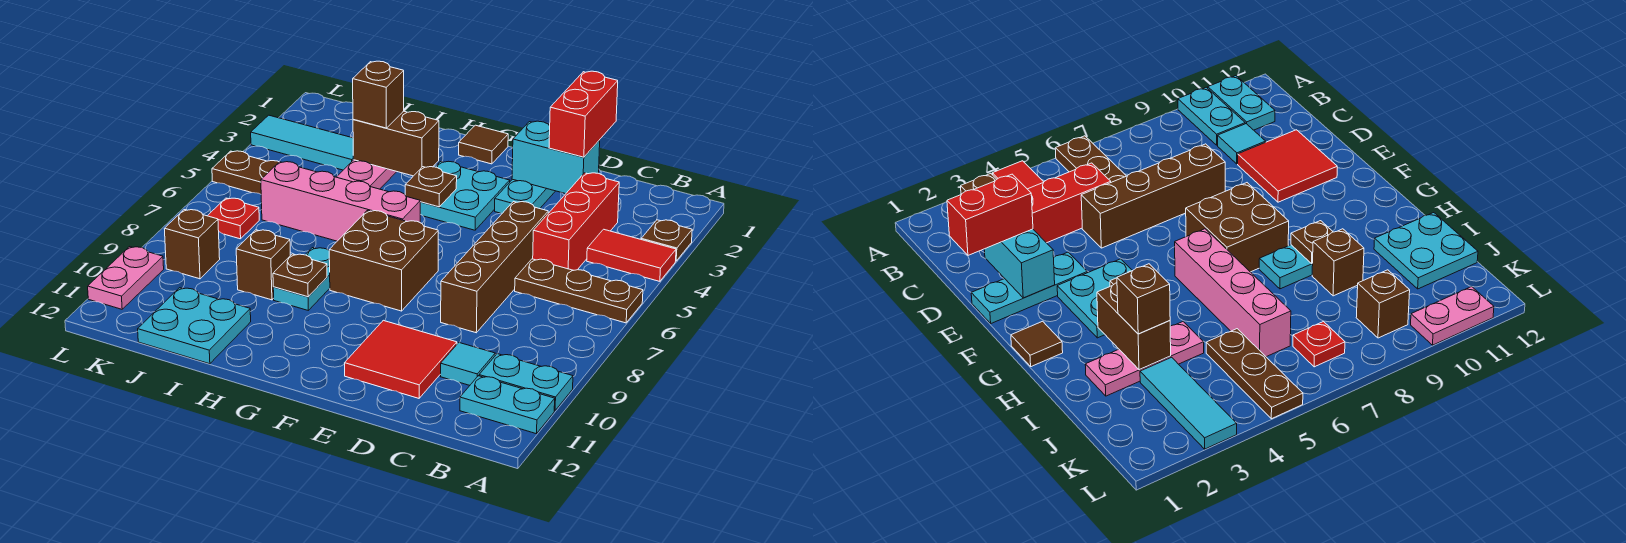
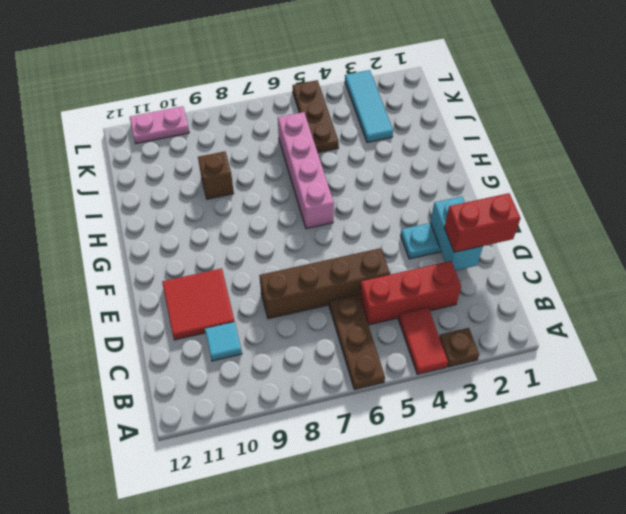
none -> cyan 1x2 plate [479,354,573,411]
none -> cyan 1x2 plate [460,376,555,434]
none -> cyan 2x2 plate [420,161,510,230]

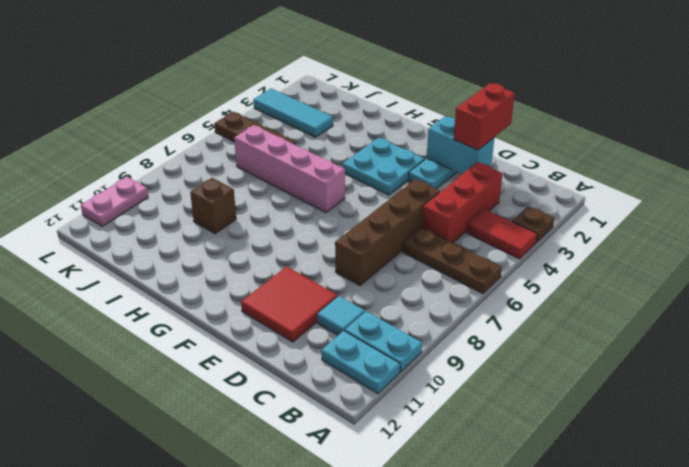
none -> brown 2x2 brick [329,211,438,311]
none -> brown 1x1 tile [459,125,508,164]
none -> cyan 1x2 plate [273,248,330,310]

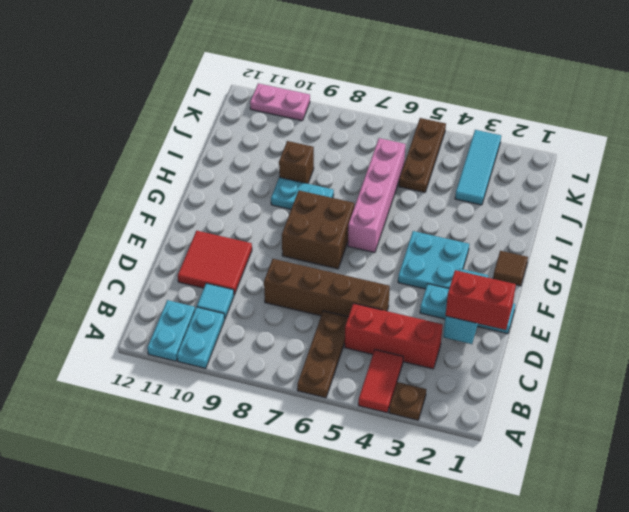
none -> pink 1x3 plate [337,160,397,189]
none -> cyan 2x2 plate [138,288,251,364]
none -> red 1x1 plate [208,198,259,239]

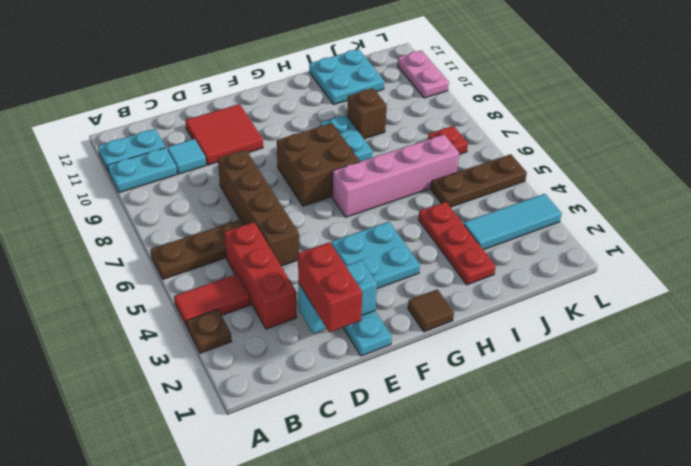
red 1x3 plate [418,202,496,285] -> pink 1x3 plate [337,160,397,189]
none -> brown 1x1 brick [164,210,220,279]
none -> brown 1x1 plate [405,167,457,207]
none -> brown 1x2 brick [353,111,439,176]

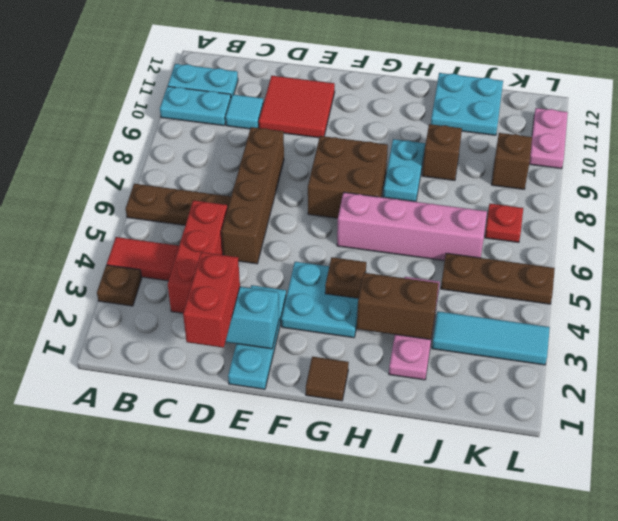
none -> brown 1x1 plate [273,254,327,297]
none -> brown 1x1 brick [353,61,404,128]

